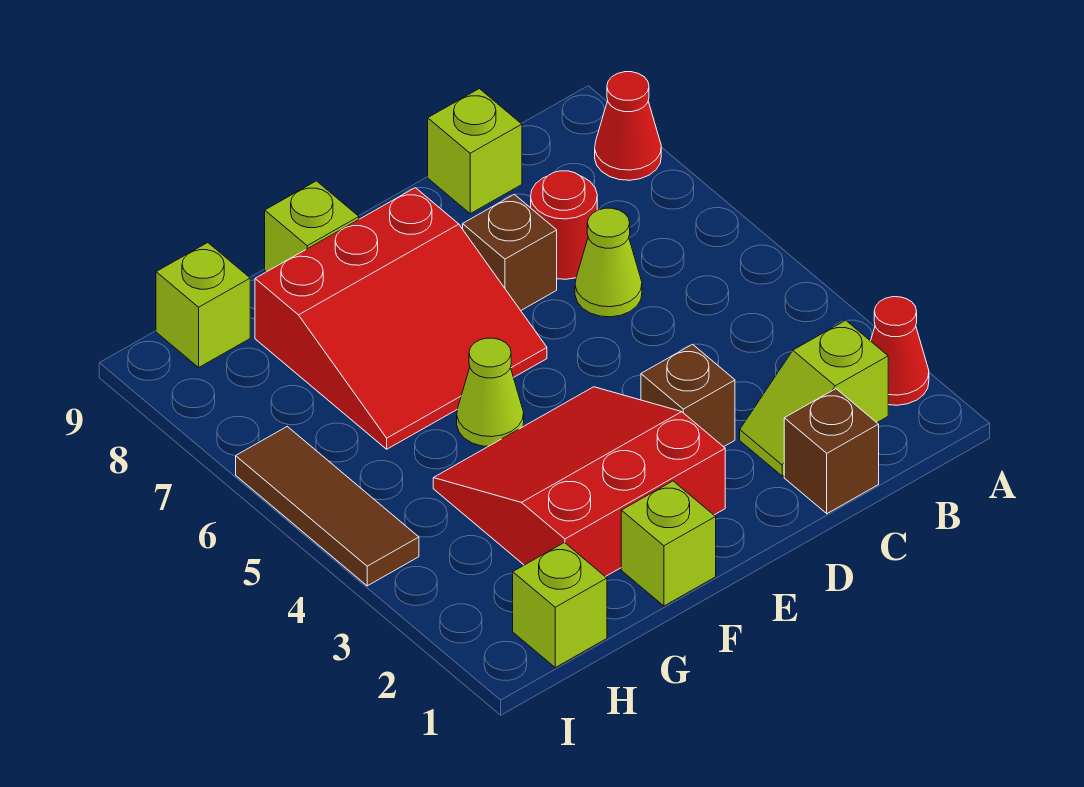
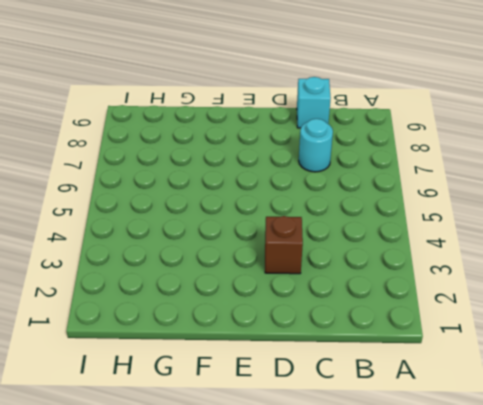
cyan 1x1 round brick [299,119,333,172] -> red 1x1 round brick [531,171,597,279]
cyan 1x1 brick [297,77,331,128] -> lime 1x1 brick [428,89,522,214]
none -> red 1x1 cone [871,297,929,405]
none -> red 1x1 cone [595,72,661,180]
none -> lime 1x2 slope [740,320,888,476]

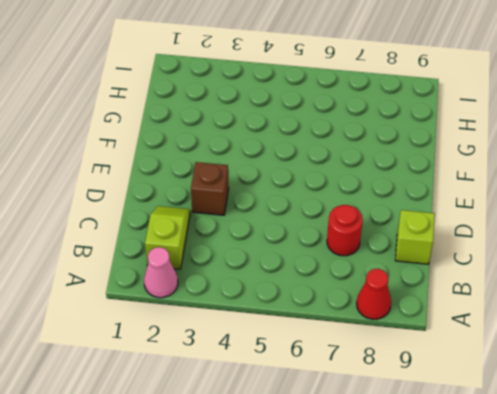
pink 1x1 cone [144,247,178,298] -> red 1x1 cone [871,297,929,405]
none -> brown 1x1 brick [784,389,879,514]
none -> lime 1x1 cone [575,208,642,317]
none -> brown 1x1 brick [463,194,557,310]

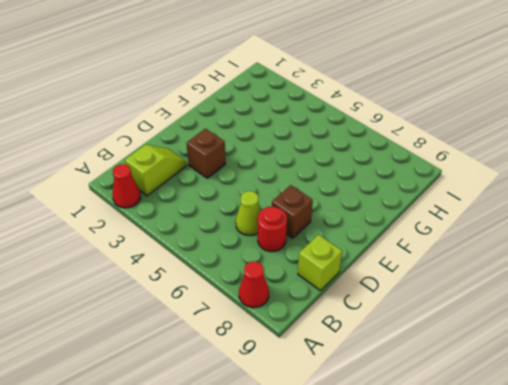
none -> brown 1x1 brick [784,389,879,514]
none -> red 3x3 slope [433,387,725,577]
none -> red 3x3 slope [255,188,547,449]

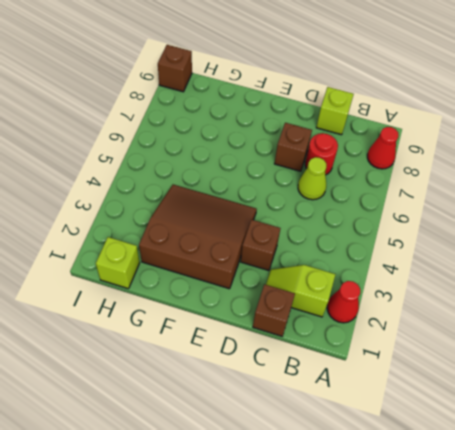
brown 3x3 slope [139,185,257,289] -> red 3x3 slope [433,387,725,577]
brown 1x1 brick [158,45,192,92] -> none
none -> red 3x3 slope [255,188,547,449]
none -> lime 1x1 brick [621,481,716,606]
none -> lime 1x1 cone [457,338,524,446]

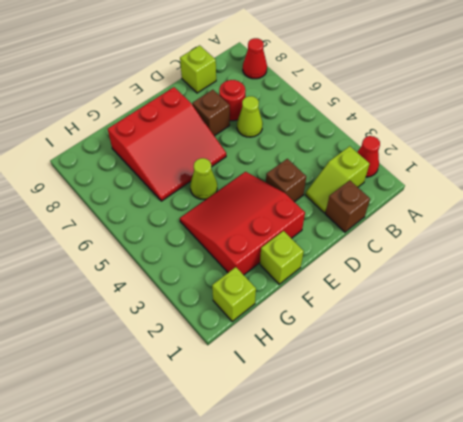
none -> lime 1x1 brick [265,181,359,272]
none -> lime 1x1 brick [156,243,250,367]
none -> brown 1x3 tile [236,427,419,586]

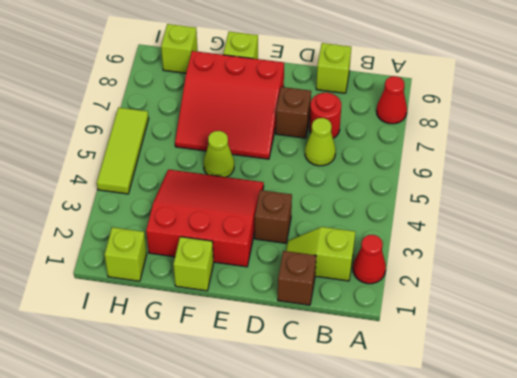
lime 1x3 tile [97,108,149,194] -> brown 1x3 tile [236,427,419,586]

